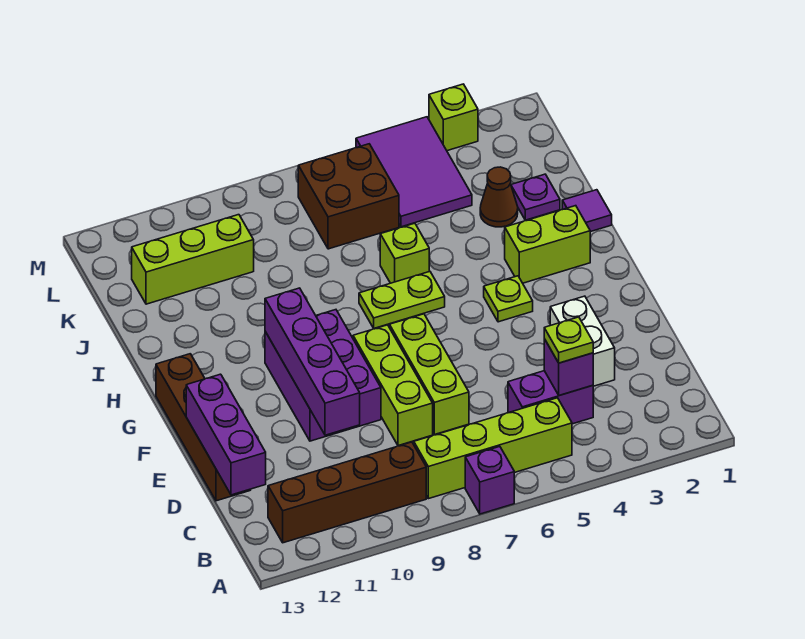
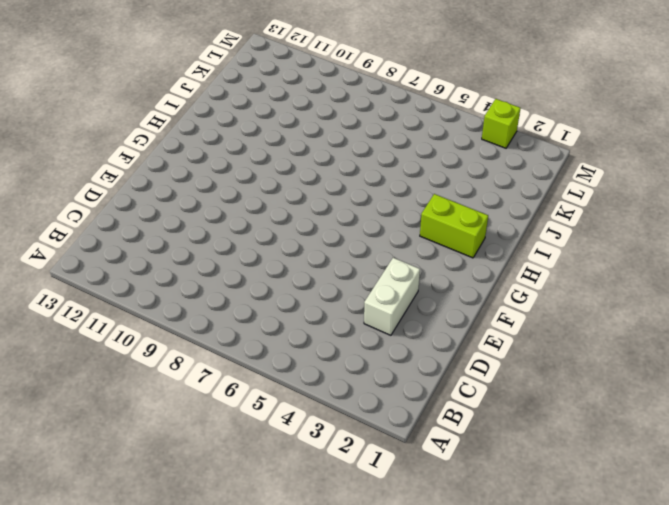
none -> purple 1x1 brick [465,447,514,514]
none -> lime 1x4 brick [414,398,572,499]
none -> brown 1x4 brick [268,442,426,543]

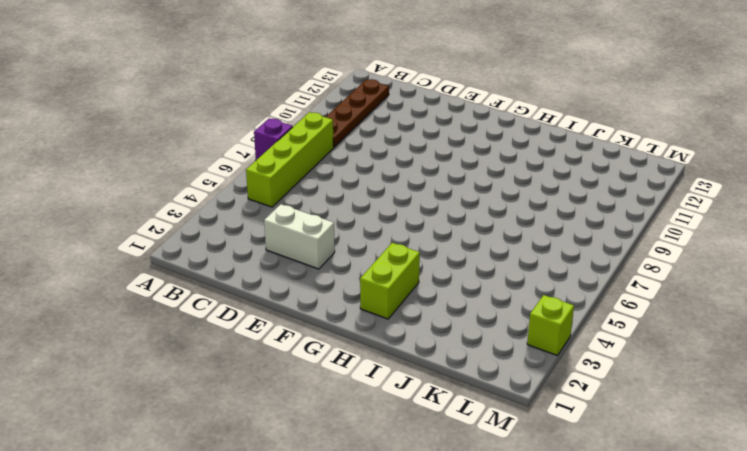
brown 1x4 plate [326,79,389,147] -> brown 1x4 brick [268,442,426,543]
none -> purple 1x2 brick [508,371,593,424]
none -> lime 1x3 brick [390,314,469,435]
none -> lime 1x3 brick [353,325,433,446]

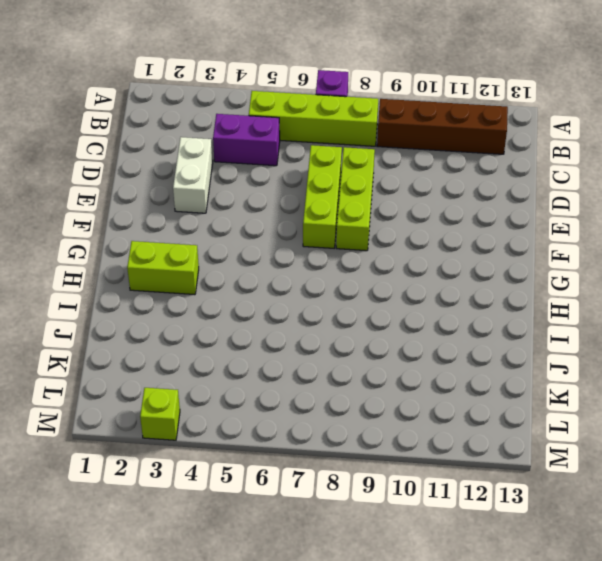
none -> brown 1x4 brick [156,354,251,501]
none -> purple 2x3 brick [265,310,381,441]
none -> lime 1x1 plate [484,276,533,322]

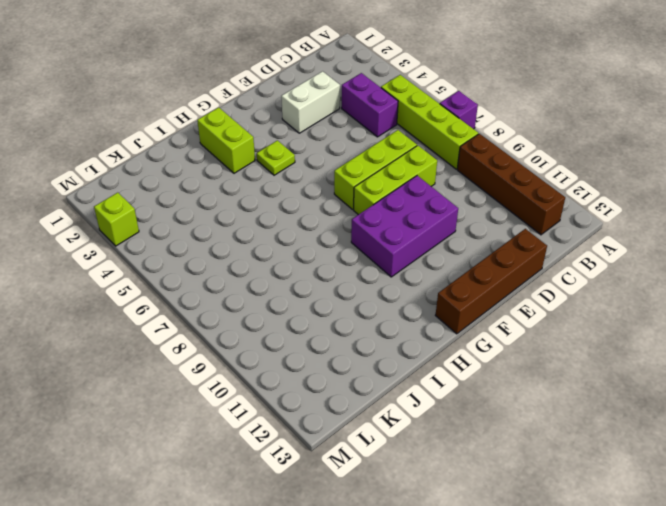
none -> lime 1x2 plate [359,271,445,328]
none -> purple 1x1 tile [562,190,612,232]
none -> lime 1x1 brick [380,223,429,283]

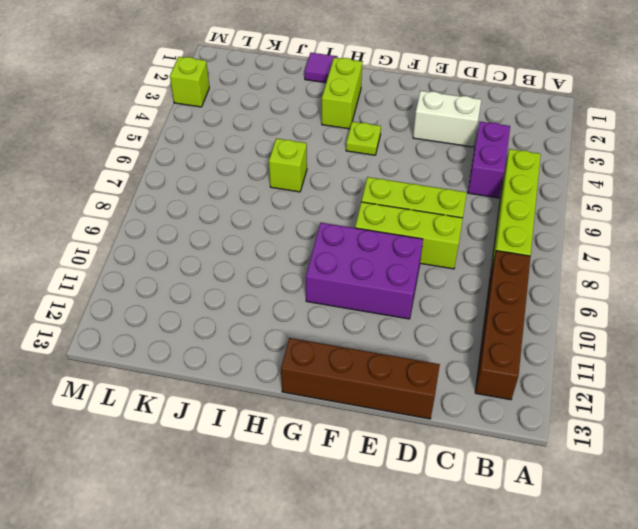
none -> purple 1x1 brick [465,447,514,514]
none -> lime 1x2 plate [359,271,445,328]
none -> purple 1x1 plate [511,174,560,220]

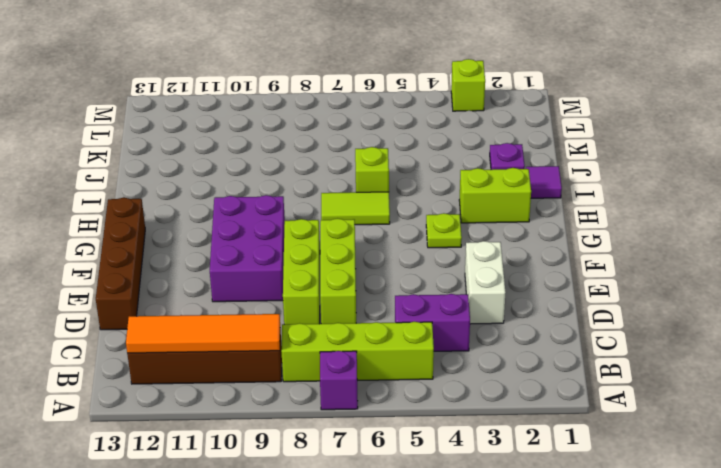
orange 1x4 tile [126,314,280,353] -> none
lime 1x2 tile [321,192,390,225] -> lime 1x2 plate [359,271,445,328]
none -> brown 1x1 cone [480,167,518,227]
none -> purple 2x3 tile [356,117,472,227]
none -> brown 2x2 brick [298,144,399,249]

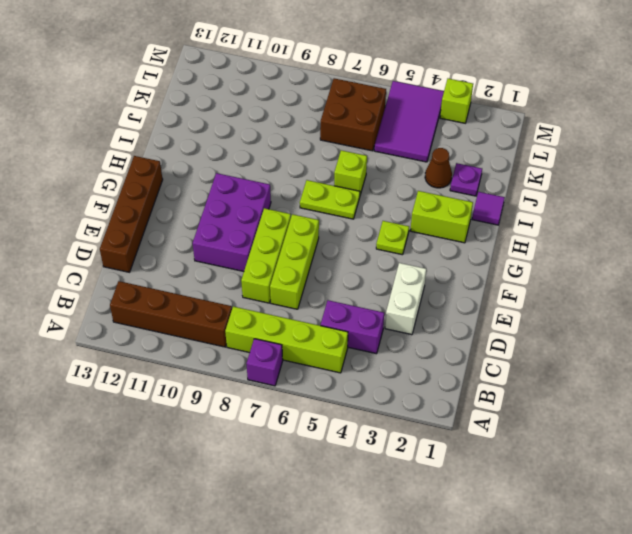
none -> lime 1x3 brick [132,215,254,304]
none -> purple 1x1 brick [544,339,593,395]
none -> purple 1x3 brick [186,374,266,495]

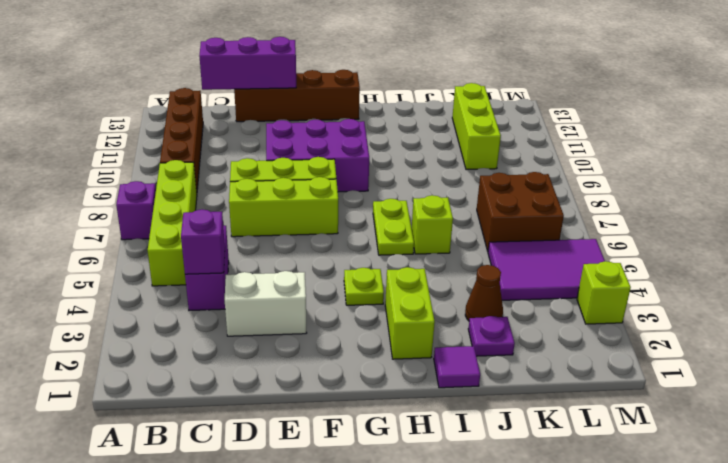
none -> purple 1x4 brick [265,288,360,435]
none -> lime 1x1 plate [544,317,593,363]

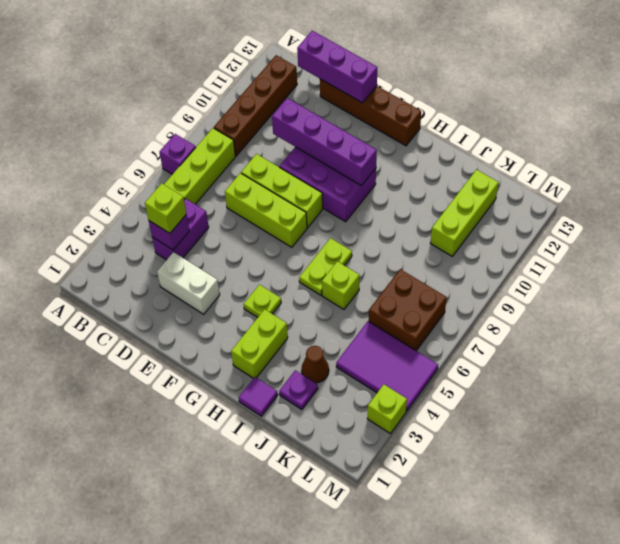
lime 1x1 brick [145,183,186,233] -> lime 1x1 plate [544,317,593,363]

